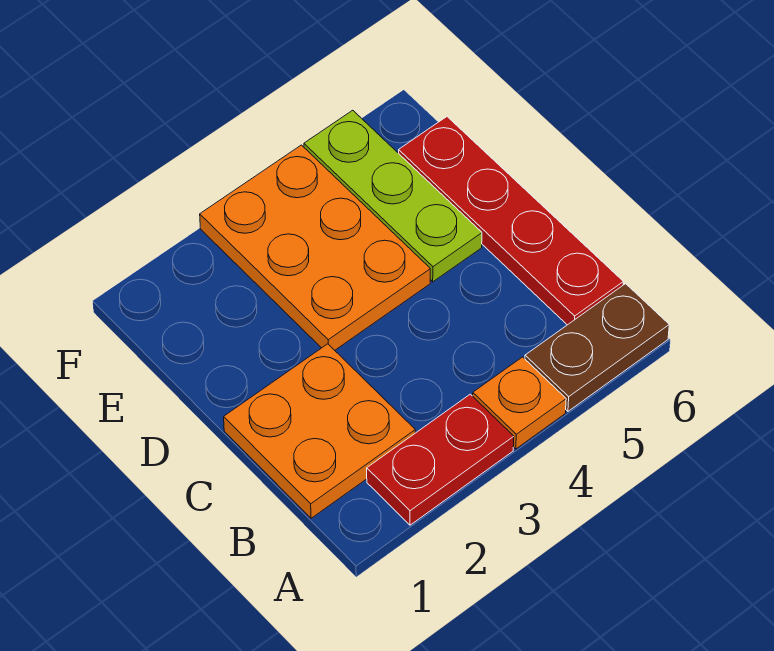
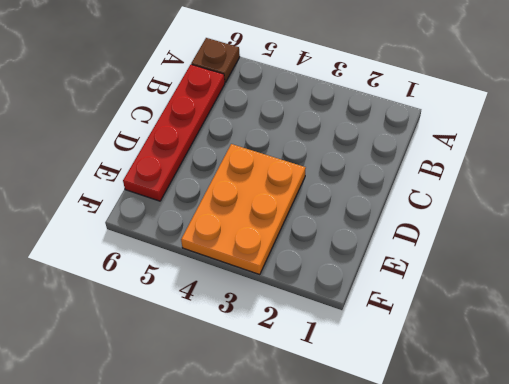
brown 1x1 plate [191,38,240,83] -> brown 1x2 plate [525,284,669,411]
none -> red 1x2 plate [367,394,514,525]
none -> orange 1x1 plate [473,357,566,449]

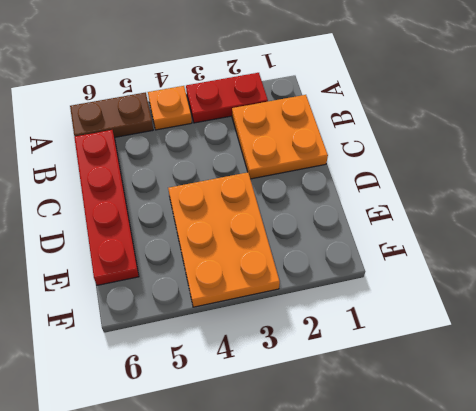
none -> lime 1x3 plate [304,110,482,282]

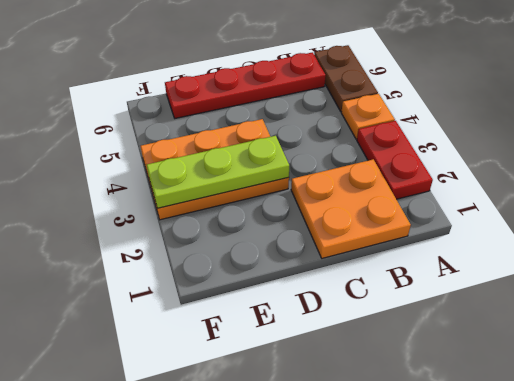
lime 1x3 plate [147,136,289,208] -> lime 1x3 plate moved to [304,110,482,282]

